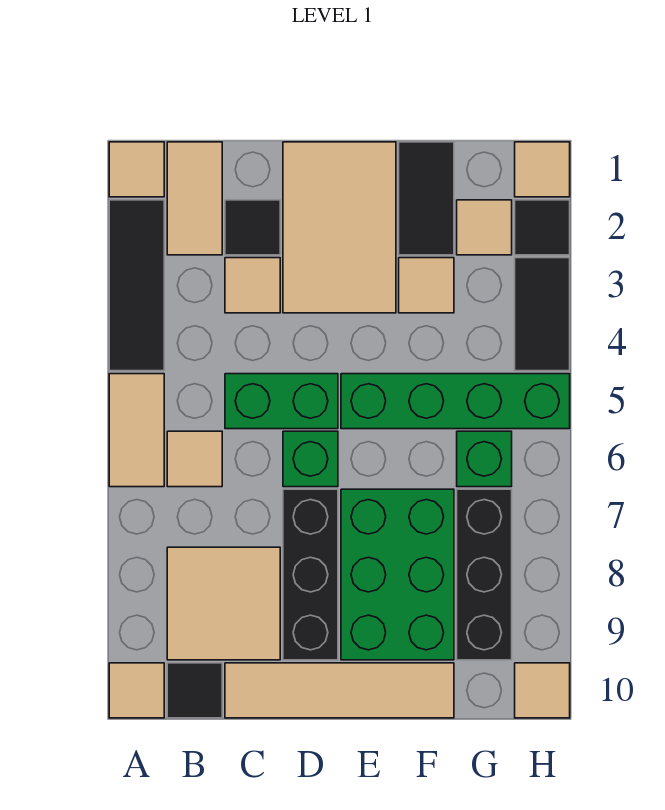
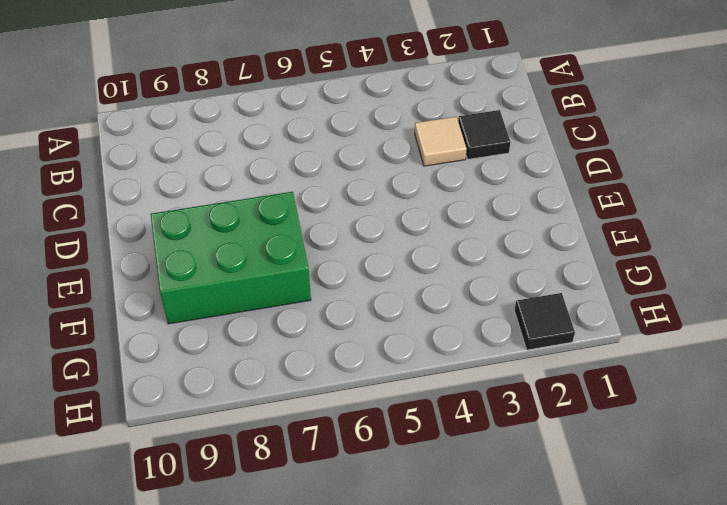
none -> tan 1x1 tile [109,142,164,197]
none -> black 1x3 tile [109,200,164,371]
none -> tan 1x2 tile [109,374,164,487]

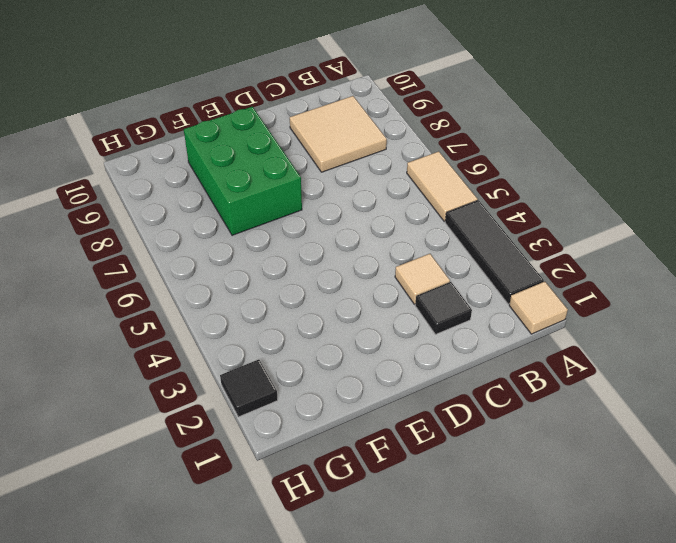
none -> tan 1x1 tile [109,663,164,718]
none -> tan 1x2 tile [167,142,222,255]
none -> tan 1x1 tile [167,431,222,487]

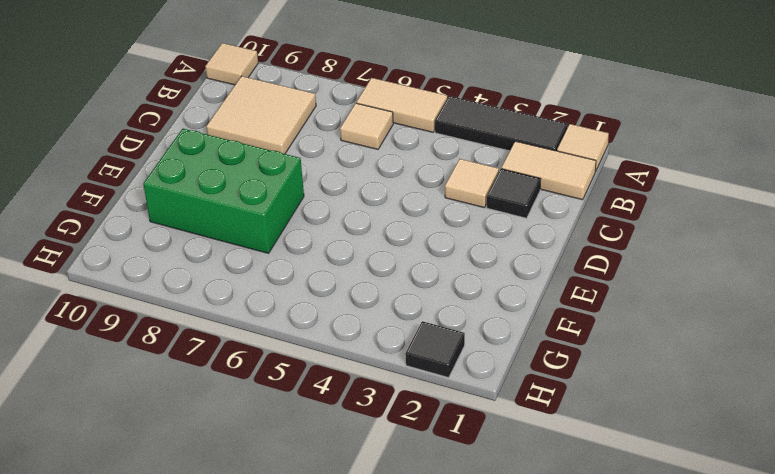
none -> black 1x1 tile [167,663,222,718]
none -> green 1x2 brick [225,374,338,429]
none -> tan 1x4 tile [225,663,454,718]

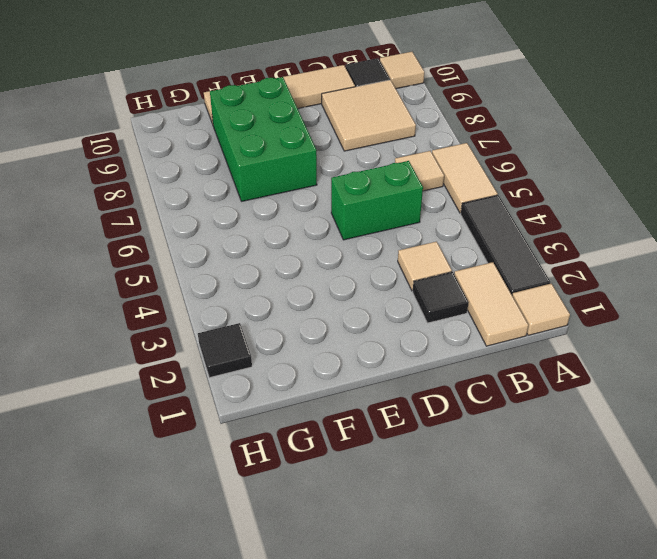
none -> tan 2x3 tile [283,142,396,313]
none -> green 1x1 brick [283,431,338,487]
none -> black 1x3 brick [283,489,338,660]

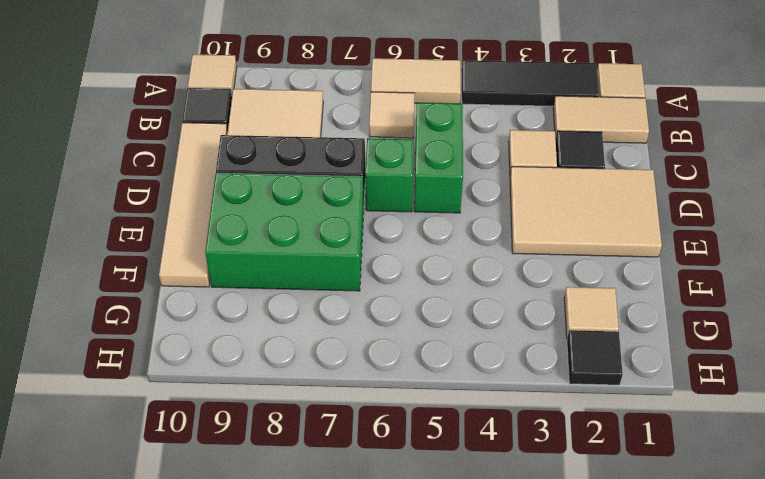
none -> green 1x4 brick [341,374,570,429]
none -> black 1x2 tile [399,142,454,255]
none -> tan 1x1 tile [399,258,454,313]

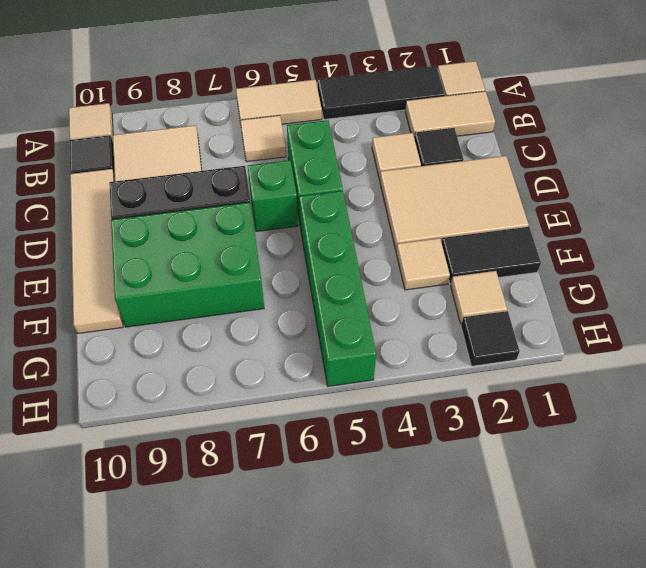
none -> green 1x1 brick [457,431,512,487]
none -> black 1x3 brick [457,489,512,660]
none -> tan 1x1 tile [515,142,570,197]

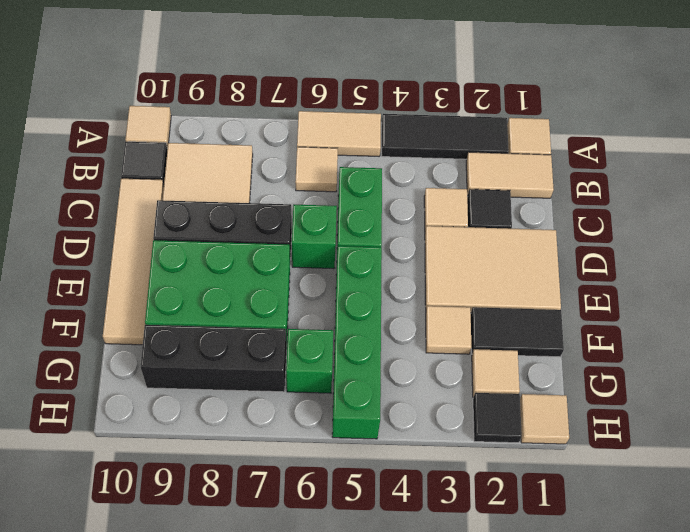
none -> black 1x2 tile [515,258,570,371]
none -> tan 1x1 tile [515,663,570,718]

